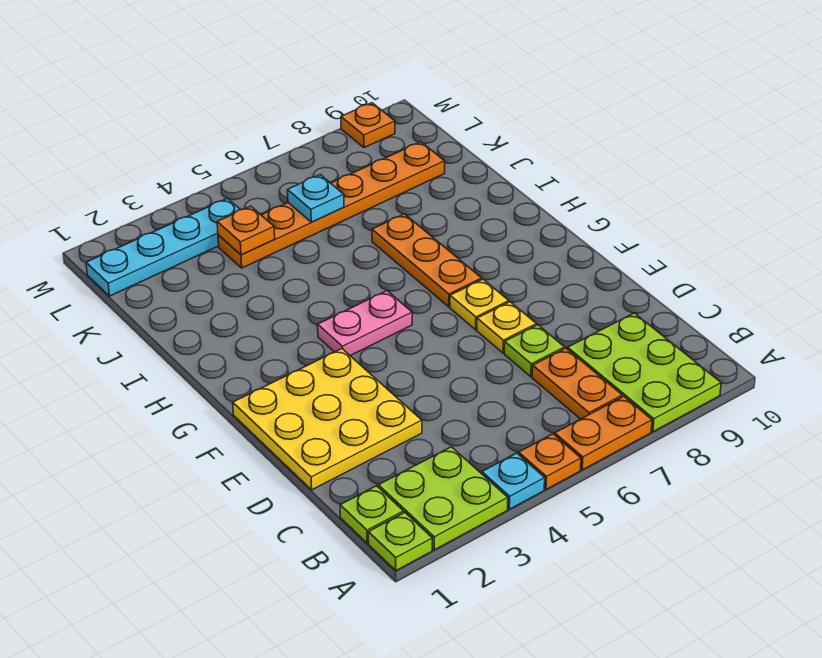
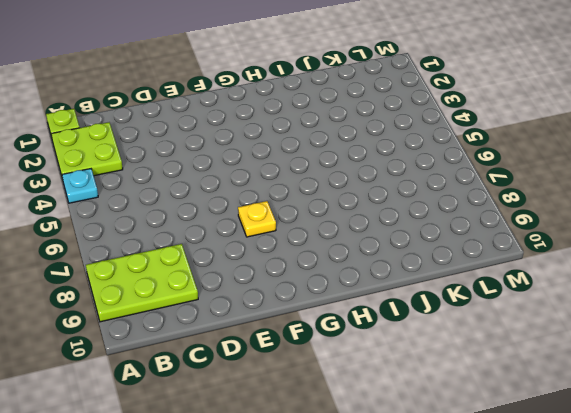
none -> orange 1x1 plate [519,434,581,489]
none -> orange 1x2 plate [555,396,652,470]
none -> lime 1x1 plate [340,486,404,543]

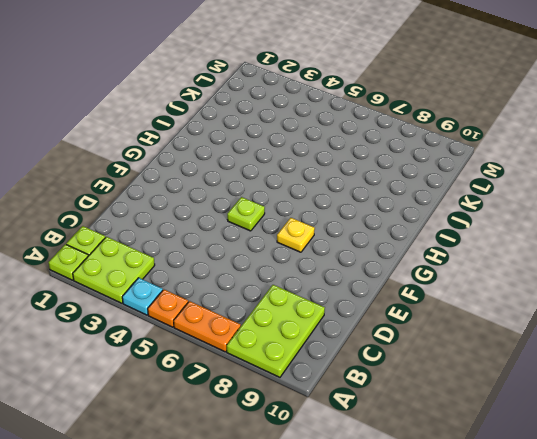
lime 1x1 plate [227,197,265,231] -> lime 1x1 plate moved to [504,325,565,377]
none -> orange 1x2 plate [532,348,622,419]
none -> yellow 3x3 plate [233,349,422,490]
none -> yellow 1x1 plate [477,302,536,353]

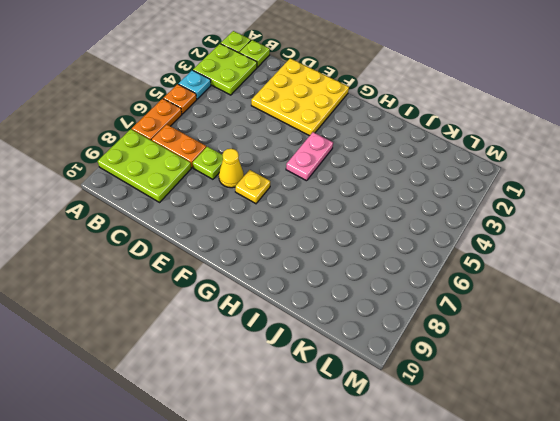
yellow 1x1 cone [219,149,244,188] -> yellow 1x1 plate [477,302,536,353]
none -> orange 1x3 plate [372,214,482,307]
none -> orange 1x6 plate [218,142,445,268]
none -> cyan 1x4 plate [86,198,240,296]

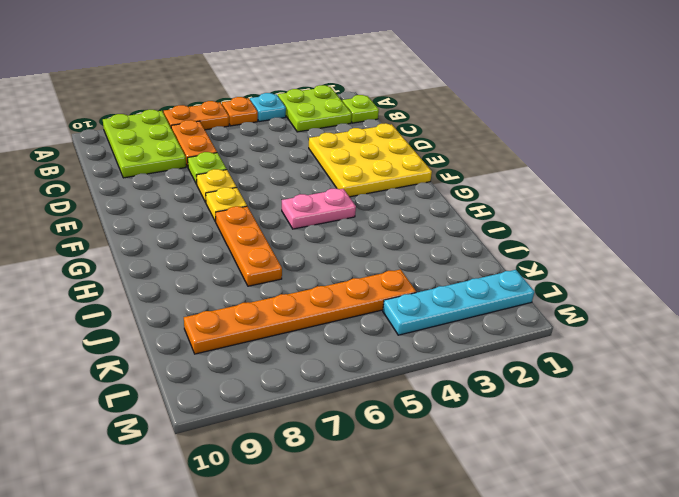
none -> lime 1x1 plate [368,512,432,571]
none -> orange 1x1 plate [341,103,395,148]
none -> orange 1x1 plate [217,206,275,255]

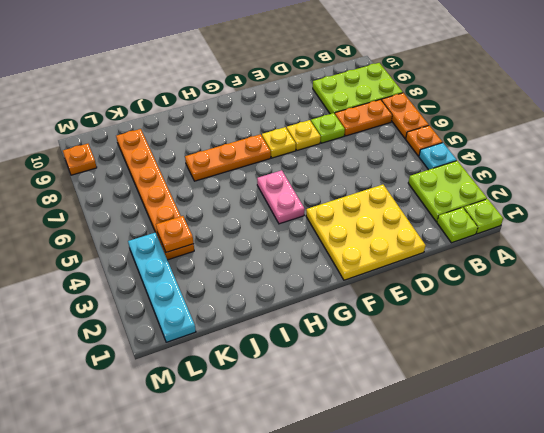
none -> cyan 1x1 plate [288,175,344,222]

